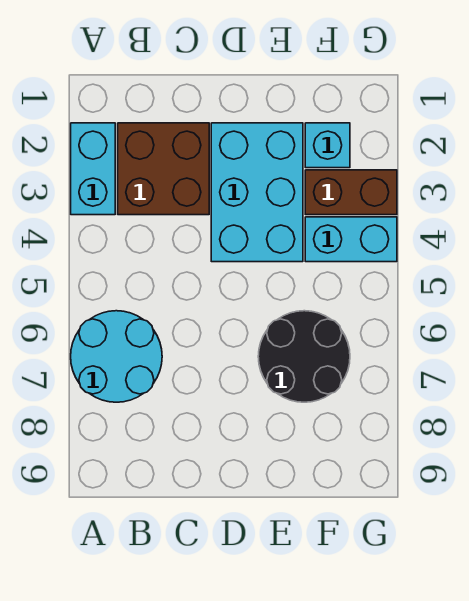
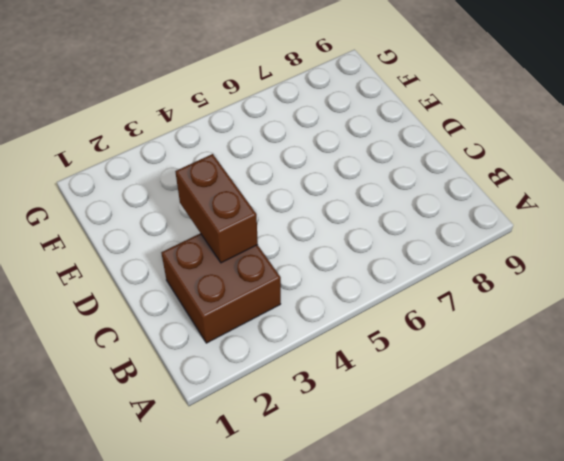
brown 1x2 brick [175,154,258,263] -> brown 1x2 brick moved to [305,170,397,215]
none -> cyan 1x2 brick [71,123,115,215]
none -> cyan 2x2 round brick [71,311,162,402]

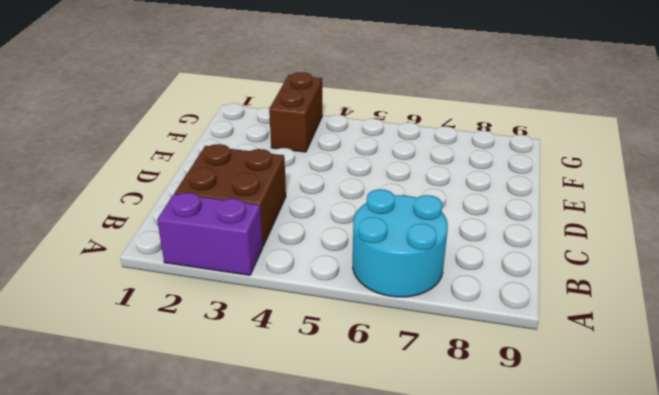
purple 1x2 brick [157,193,263,275] -> cyan 1x2 brick [71,123,115,215]
none -> cyan 2x3 brick [211,123,303,262]
none -> black 2x2 round brick [258,311,350,402]

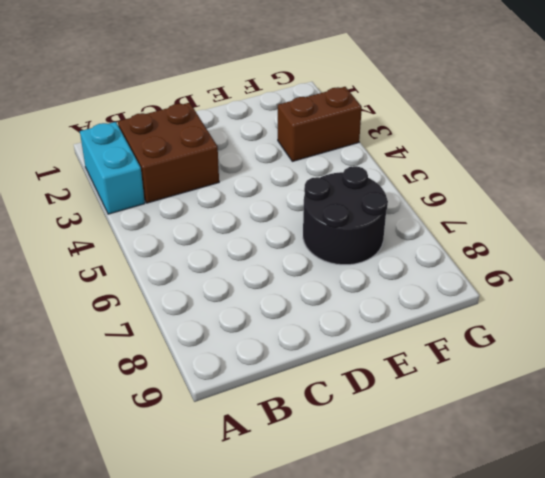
none -> cyan 2x2 round brick [71,311,162,402]
none -> cyan 2x3 brick [211,123,303,262]

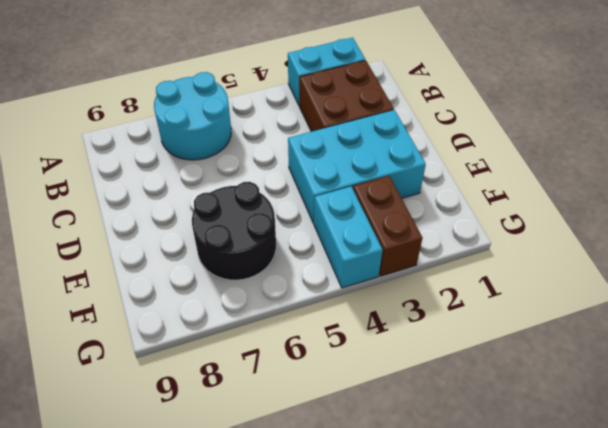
none -> cyan 1x1 brick [305,123,350,168]

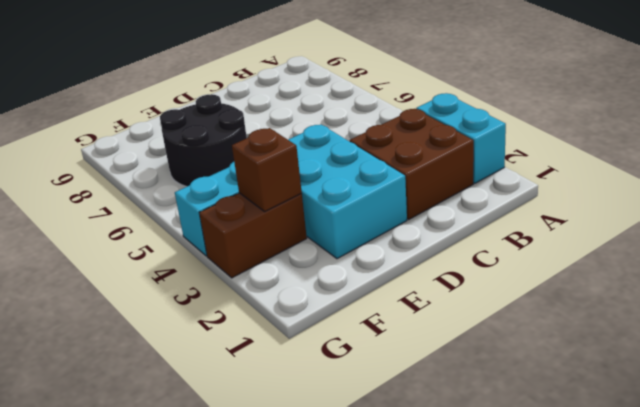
brown 1x1 brick [232,128,302,211] -> none
none -> cyan 2x2 round brick [71,311,162,402]
none -> cyan 1x1 brick [305,123,350,168]

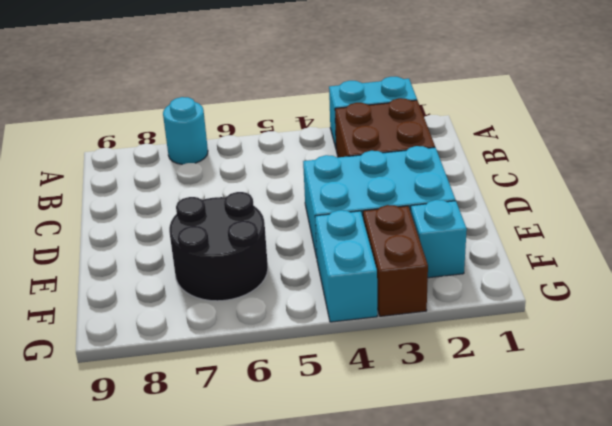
cyan 1x1 round brick [163,97,208,164] -> cyan 2x2 round brick [71,311,162,402]

